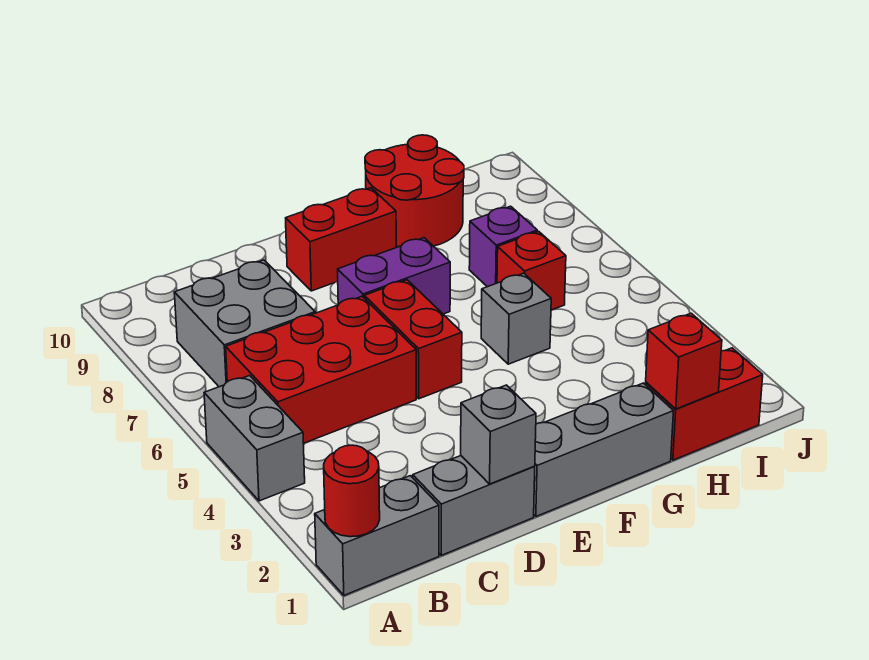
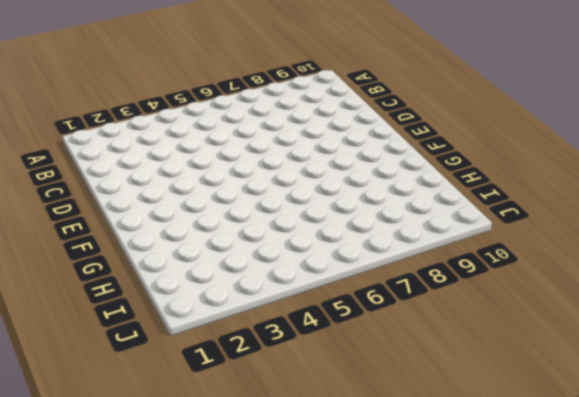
none -> grey 1x2 brick [315,476,439,595]
none -> grey 1x2 brick [204,376,305,501]
none -> red 2x3 brick [226,296,416,443]

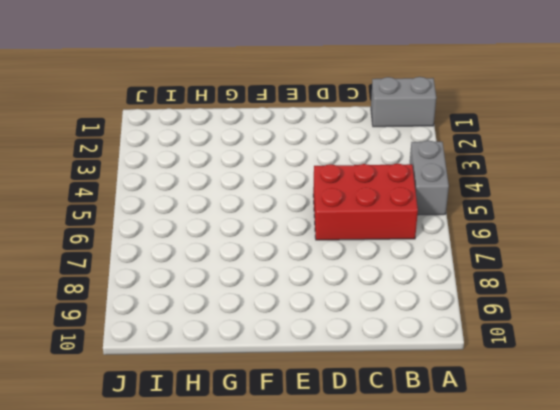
none -> grey 2x2 brick [174,260,315,387]
none -> grey 1x2 brick [413,456,535,555]
none -> grey 1x3 brick [534,383,673,516]

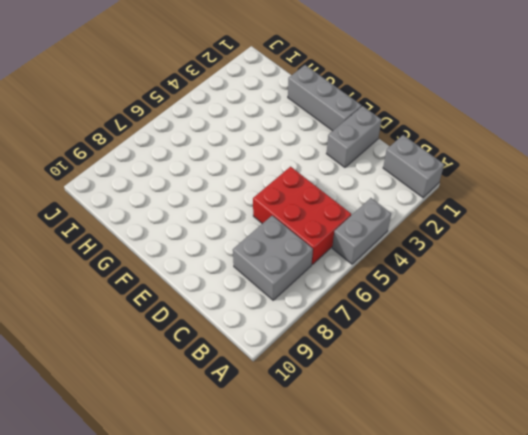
grey 1x2 brick [326,106,381,167] -> grey 1x2 brick turned to [413,456,535,555]
none -> red 1x2 brick [364,280,462,399]
none -> purple 1x2 brick [338,238,450,314]
none -> red 1x2 brick [286,188,396,291]

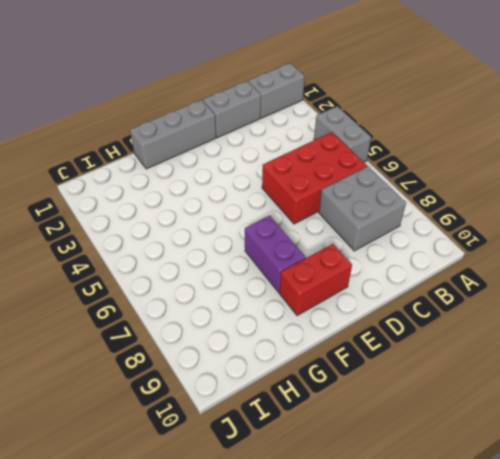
purple 1x2 brick [245,216,306,292] -> purple 1x2 brick turned to [338,238,450,314]
none -> red 1x2 brick [364,280,462,399]
none -> grey 1x1 brick [481,273,551,364]
none -> red 2x2 round brick [365,135,464,247]

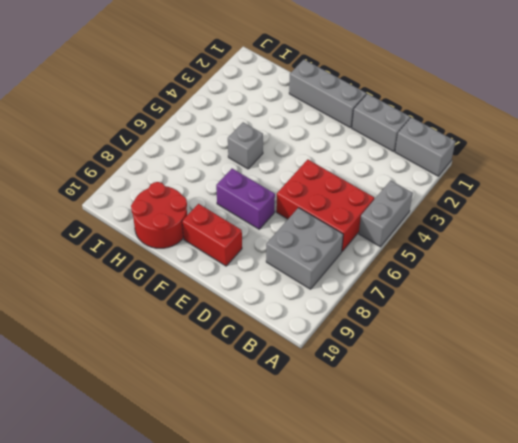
none -> red 1x2 brick [364,280,462,399]
none -> red 1x2 brick [645,348,763,460]
none -> red 1x1 brick [497,231,566,310]

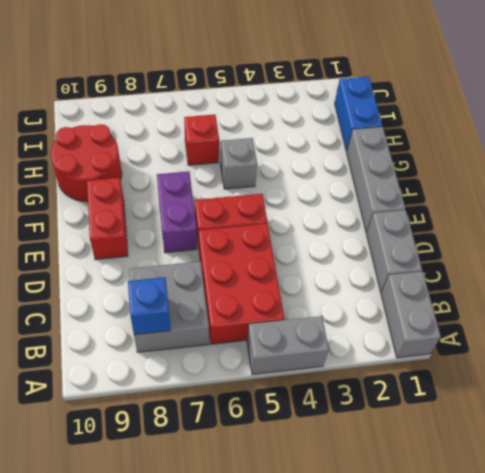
blue 1x1 brick [128,277,171,335] -> none
blue 1x2 brick [335,77,382,151] -> red 1x2 brick [645,348,763,460]
none -> purple 1x1 brick [469,206,537,287]
none -> red 1x1 round brick [324,445,380,537]
none -> grey 1x1 brick [461,385,536,484]

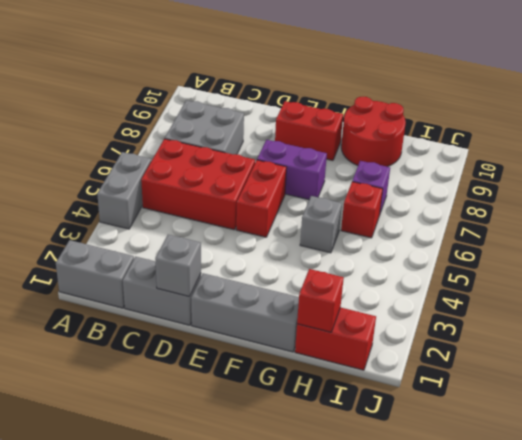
none -> red 1x1 round brick [324,445,380,537]

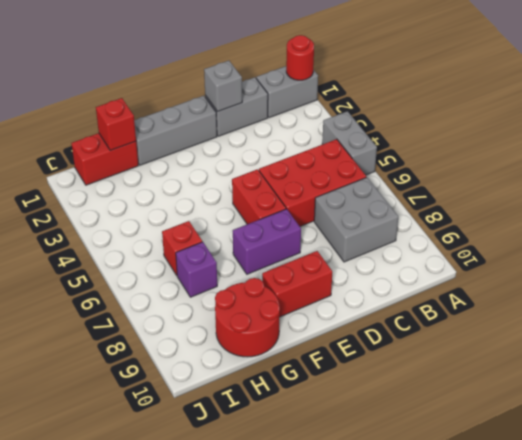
none -> grey 1x1 brick [481,273,551,364]

